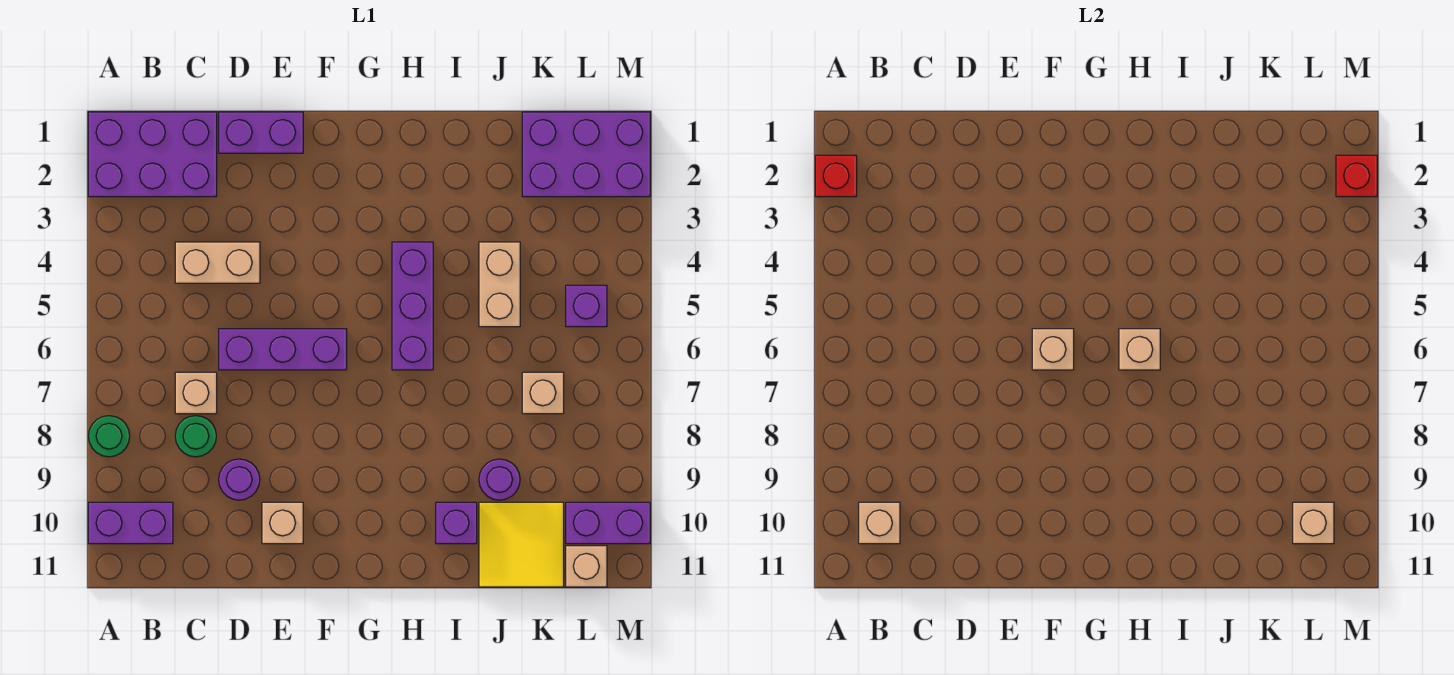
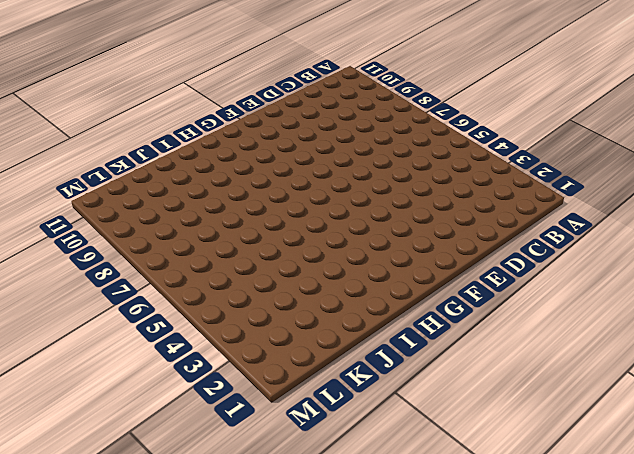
none -> purple 2x3 brick [88,112,217,197]
none -> green 1x1 round brick [88,416,130,457]
none -> purple 1x2 brick [88,502,173,544]

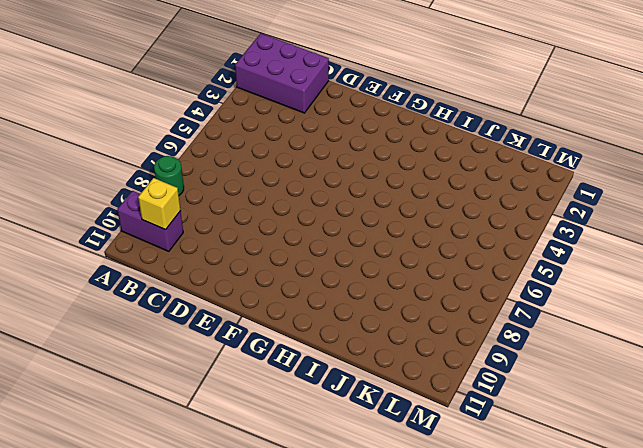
yellow 1x1 brick [138,178,181,230] -> tan 1x1 brick [859,502,900,544]
none -> tan 1x2 brick [175,242,260,283]
none -> tan 1x1 brick [175,372,217,414]
none -> green 1x1 round brick [175,416,216,457]

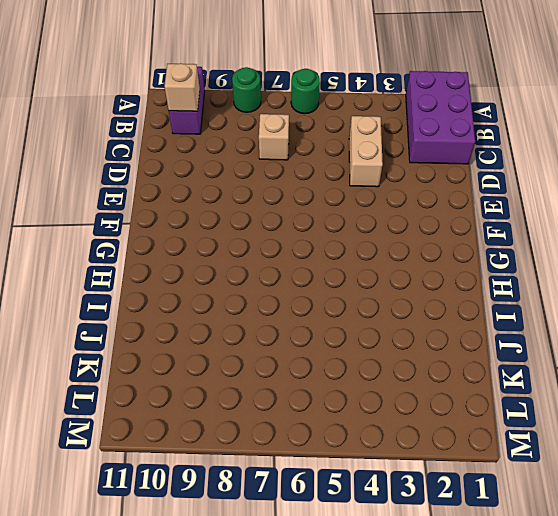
green 1x1 round brick [291,69,320,114] -> green 1x1 round brick moved to [175,416,216,457]
none -> purple 1x2 brick [219,112,303,153]
none -> purple 1x3 brick [219,329,347,370]
none -> purple 1x1 round brick [219,459,260,500]

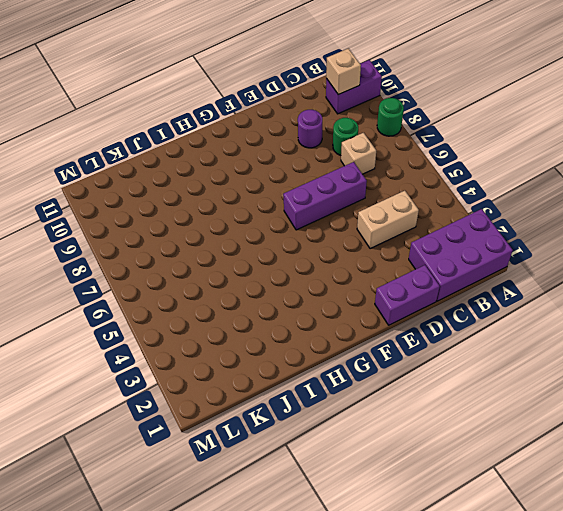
none -> tan 1x1 brick [262,502,303,544]
none -> purple 1x3 brick [392,242,433,370]
none -> purple 1x1 brick [436,502,477,544]

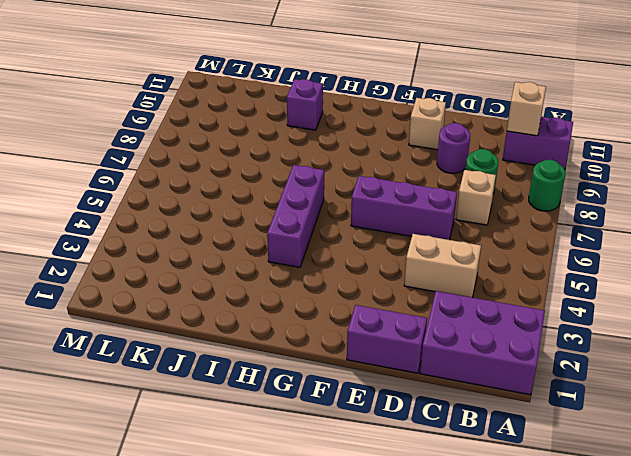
none -> tan 1x2 brick [479,242,520,327]
none -> purple 1x1 round brick [479,459,520,500]
none -> yellow 2x2 tile [479,502,564,587]

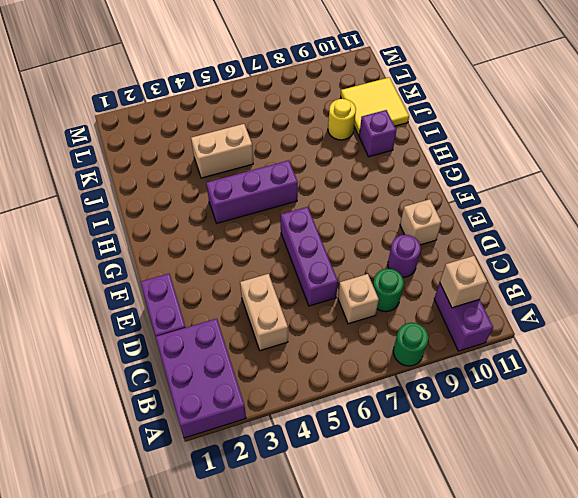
yellow 1x1 round brick [328,99,356,140] -> purple 1x1 round brick [479,459,520,500]
none -> purple 2x3 brick [522,112,650,197]
none -> tan 1x1 brick [522,372,564,414]
none -> purple 1x1 brick [566,285,607,327]

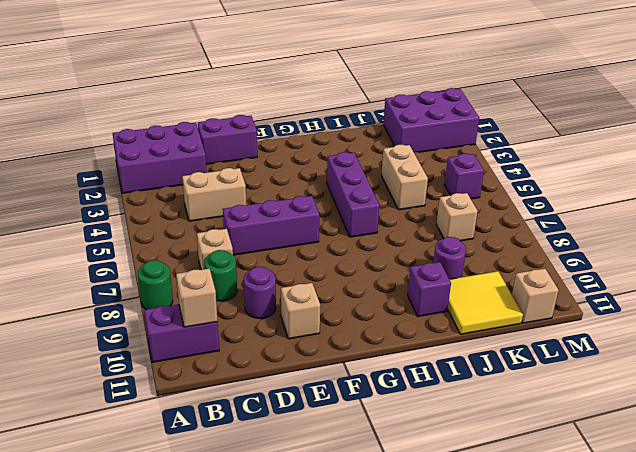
none -> purple 1x2 brick [566,502,650,544]
none -> red 1x1 brick [815,155,857,197]
none -> tan 1x1 brick [1032,329,1074,370]

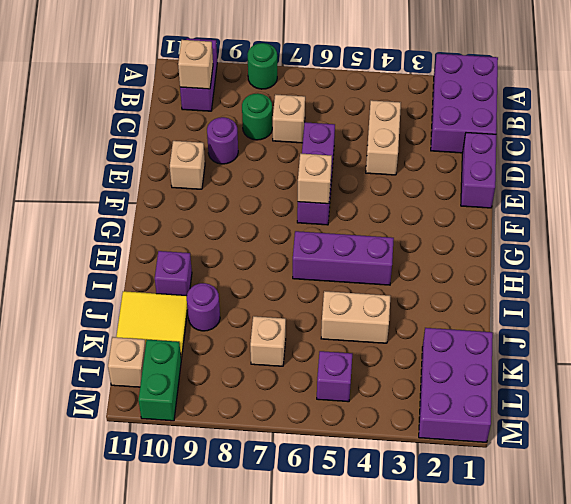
green 1x2 brick [139,340,181,421] -> purple 1x2 brick [566,502,650,544]
none -> red 1x1 brick [815,155,857,197]
none -> tan 1x1 brick [1119,329,1160,370]
none -> tan 1x1 brick [1293,502,1334,544]

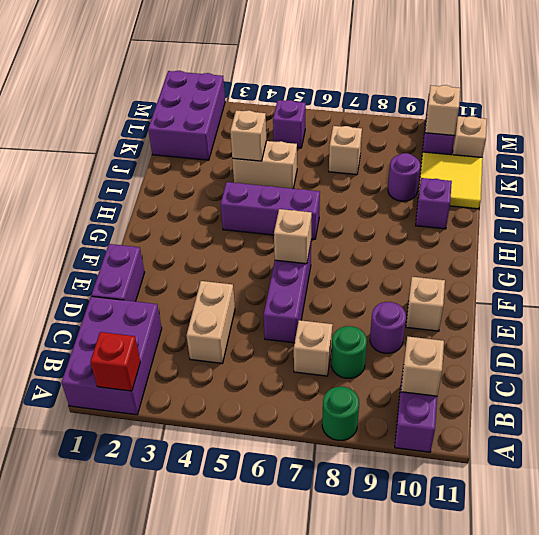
tan 1x1 brick [230,110,266,161] -> tan 1x1 brick moved to [1119,329,1160,370]
none -> red 1x1 brick [1336,155,1377,197]

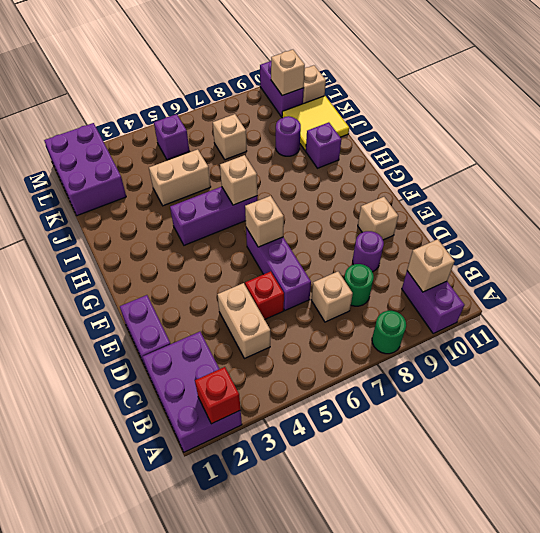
red 1x1 brick [245,271,284,319] -> red 1x1 brick moved to [1336,155,1377,197]

